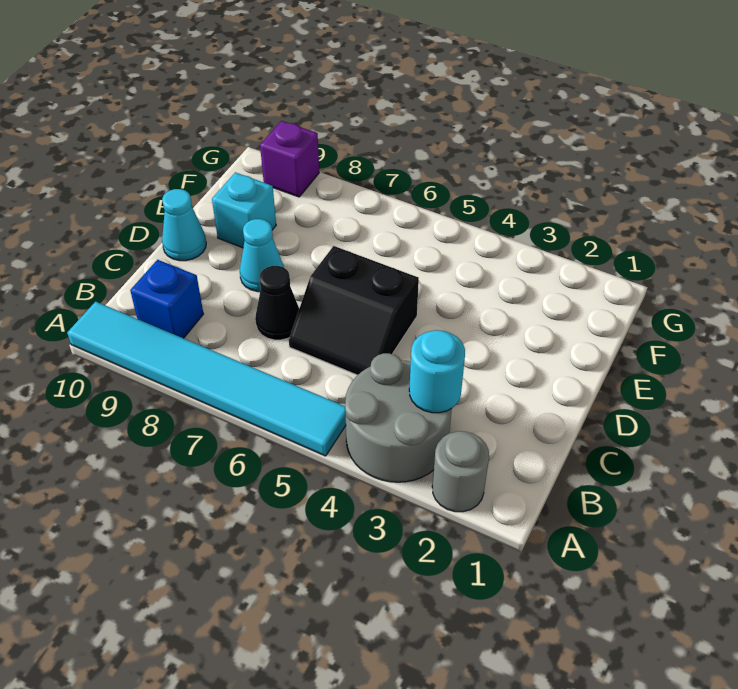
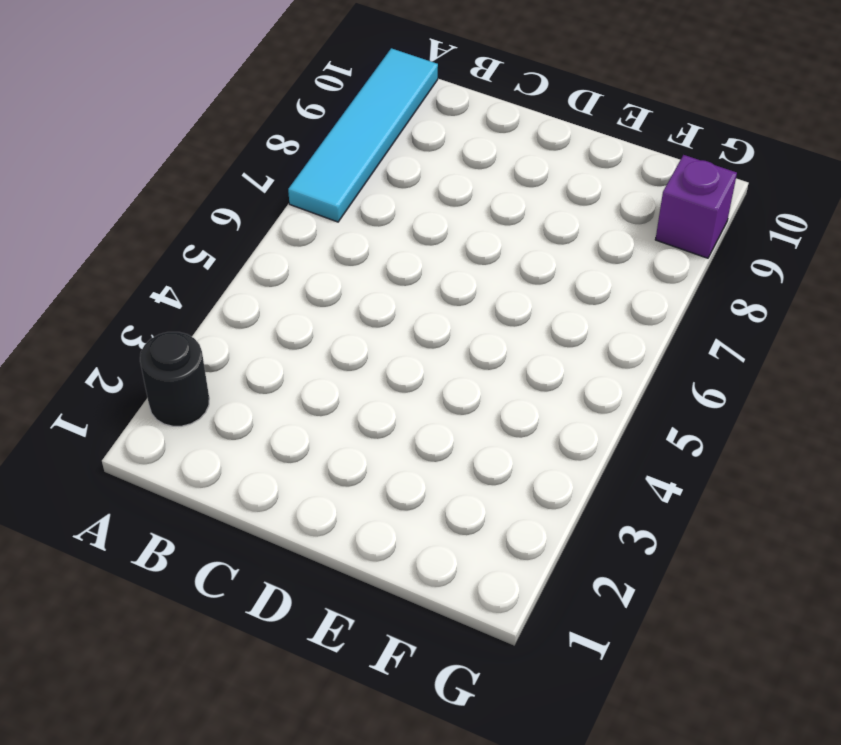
black 1x1 round brick [140,332,209,426] -> grey 1x1 round brick [432,431,489,512]
cyan 1x4 tile [288,48,438,222] -> cyan 1x6 tile [67,302,346,456]
none -> grey 2x2 round brick [345,353,452,482]
none -> blue 1x1 brick [130,260,203,338]

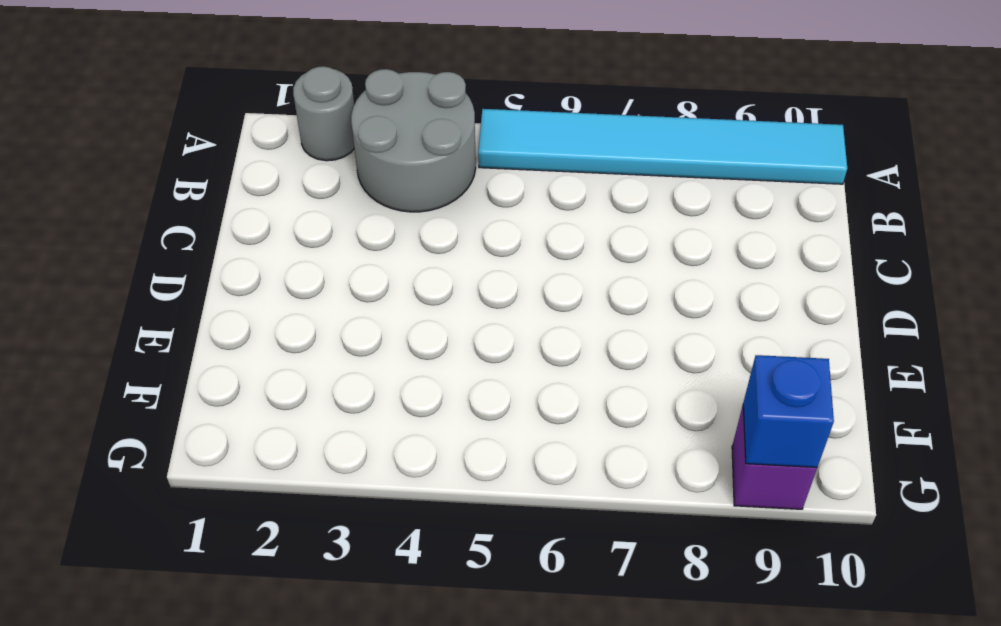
blue 1x1 brick [743,355,834,467] -> blue 1x1 brick moved to [130,260,203,338]
none -> black 2x2 slope [289,246,419,375]
none -> black 1x1 cone [255,266,299,340]

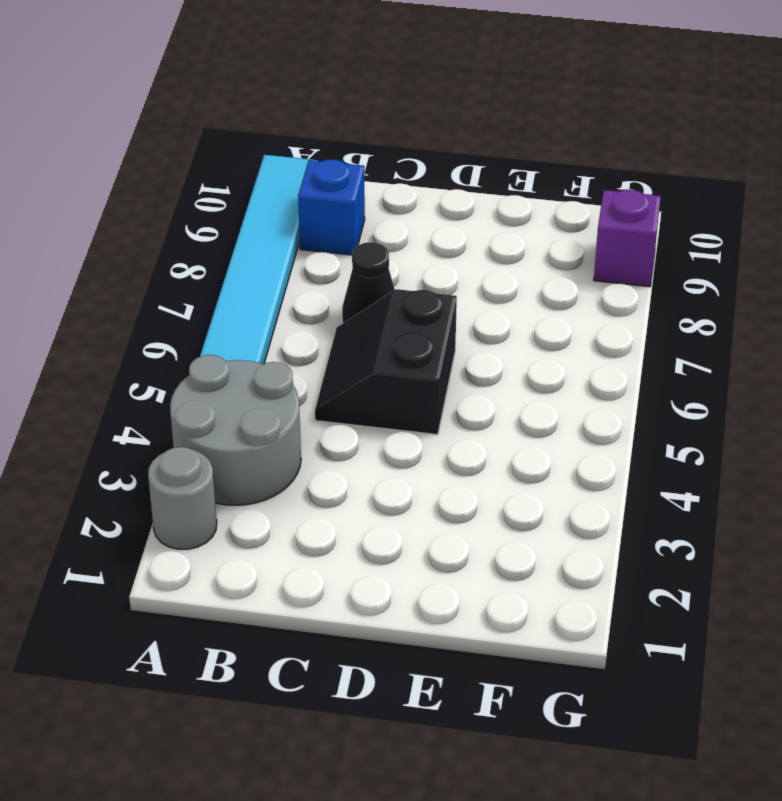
none -> cyan 1x1 cone [240,219,284,292]
none -> cyan 1x1 cone [162,189,206,261]

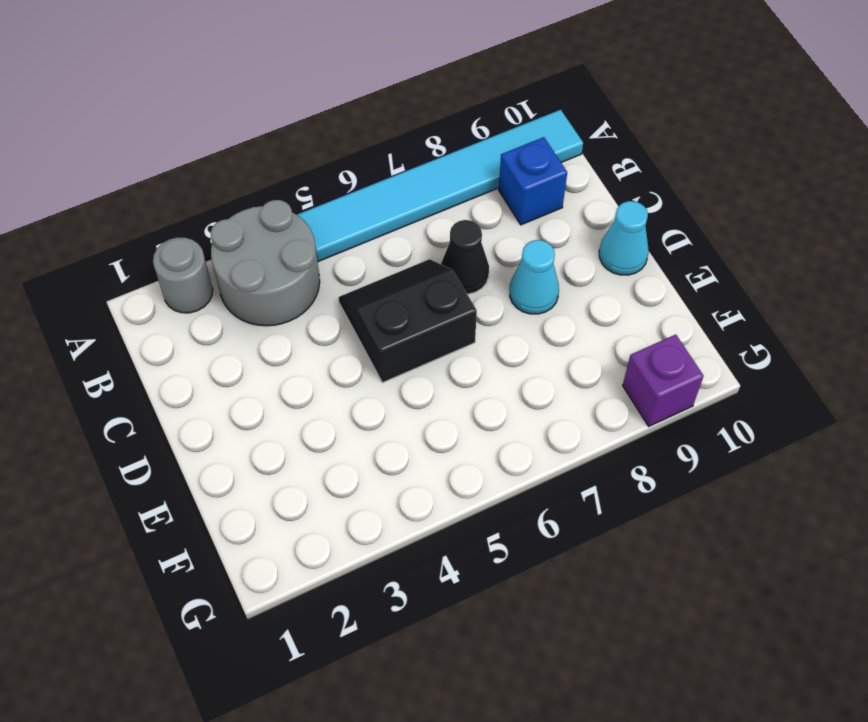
none -> cyan 1x1 brick [212,172,276,248]
none -> cyan 1x1 round brick [409,330,465,413]

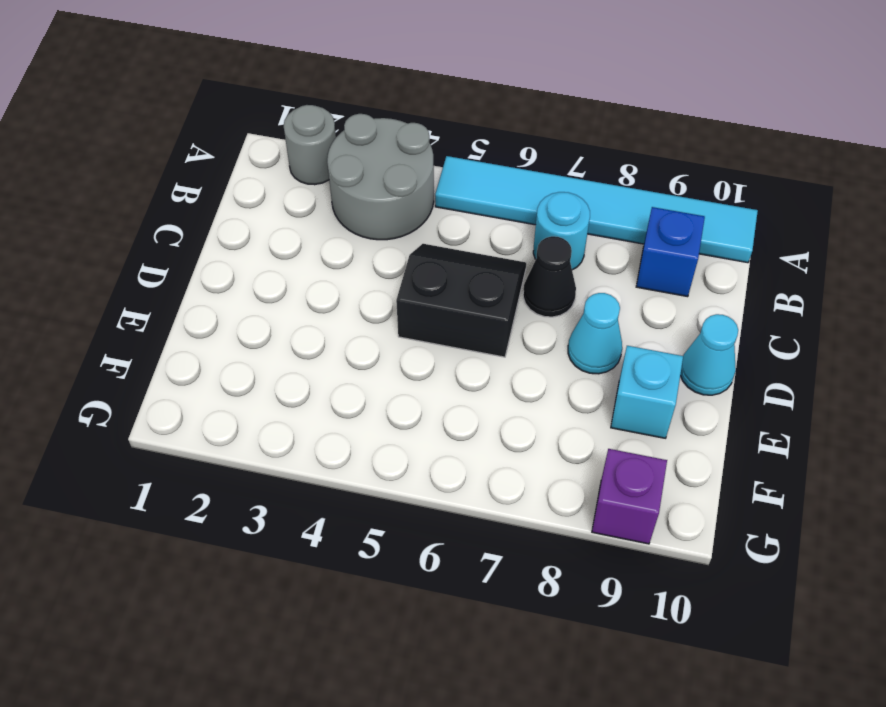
cyan 1x1 round brick [533,192,590,270] -> cyan 1x1 round brick moved to [409,330,465,413]

